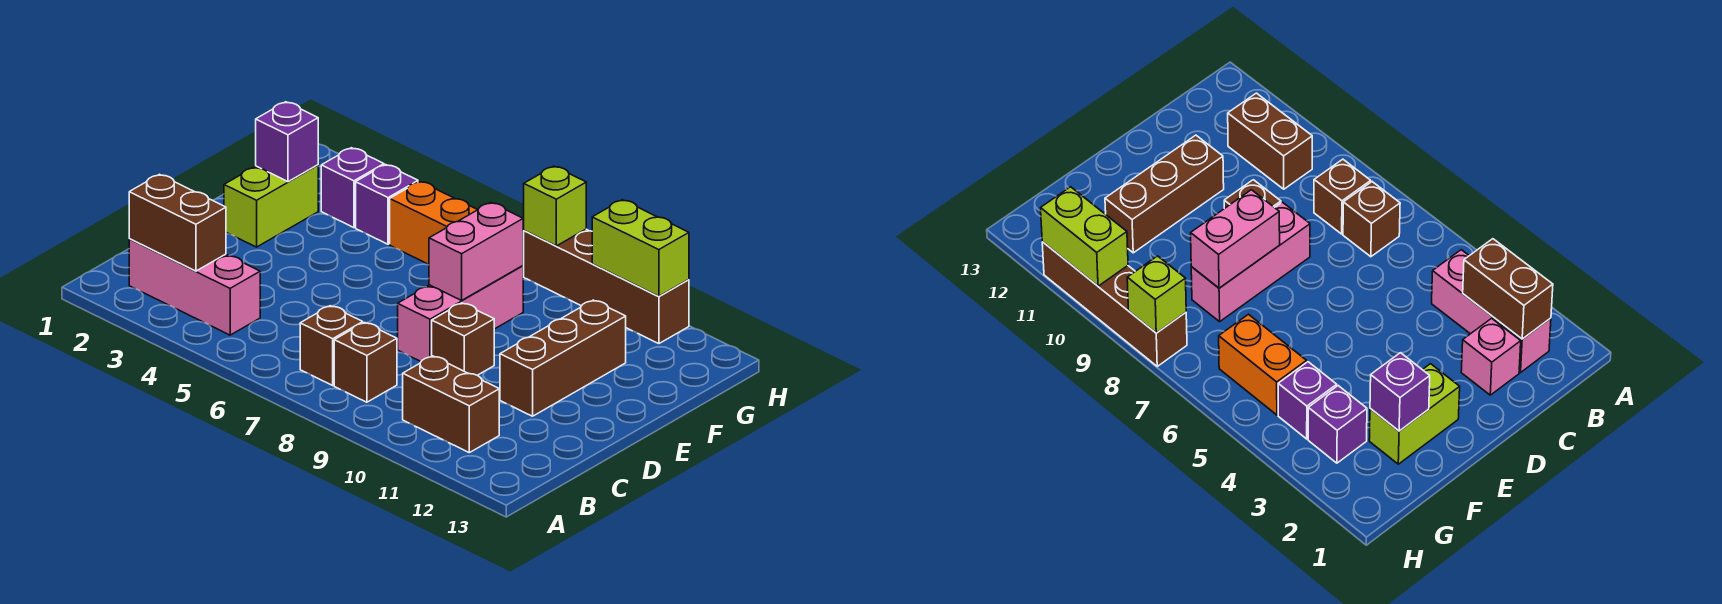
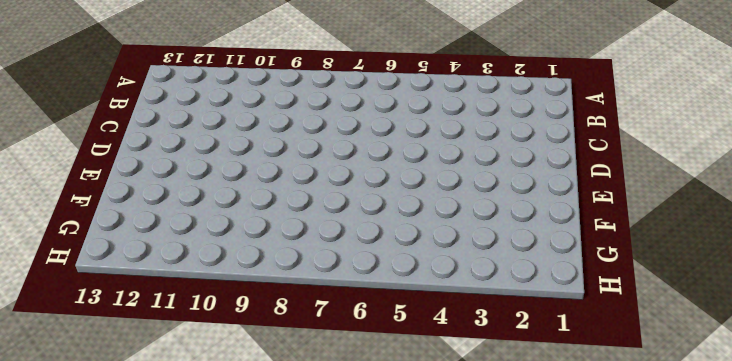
none -> pink 1x3 brick [129,239,260,335]
none -> brown 1x1 brick [300,306,363,385]
none -> brown 1x1 brick [334,323,397,402]

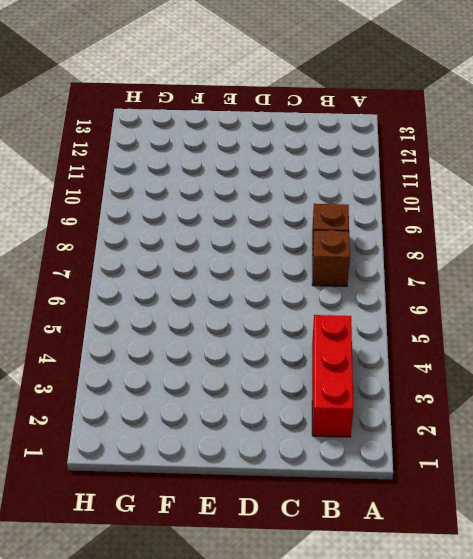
red 1x3 brick [312,315,353,437] -> pink 1x3 brick [129,239,260,335]
none -> brown 1x2 brick [403,356,499,453]
none -> pink 1x1 brick [1461,318,1521,395]
none -> pink 1x3 brick [398,266,523,361]

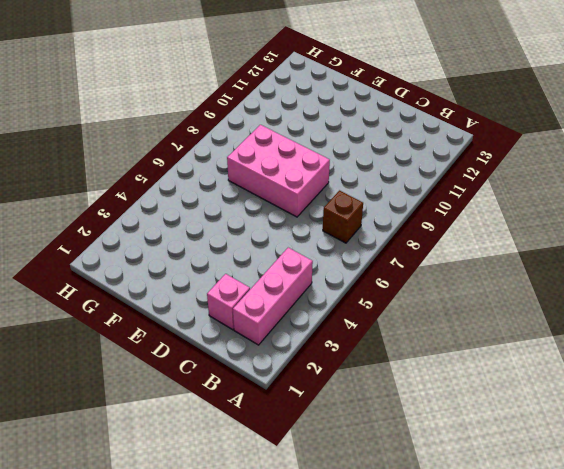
pink 2x3 brick [227,125,330,217] -> pink 1x3 brick [398,266,523,361]
none -> brown 1x1 brick [334,323,397,402]
none -> brown 1x2 brick [403,356,499,453]
none -> brown 1x1 brick [432,303,494,375]

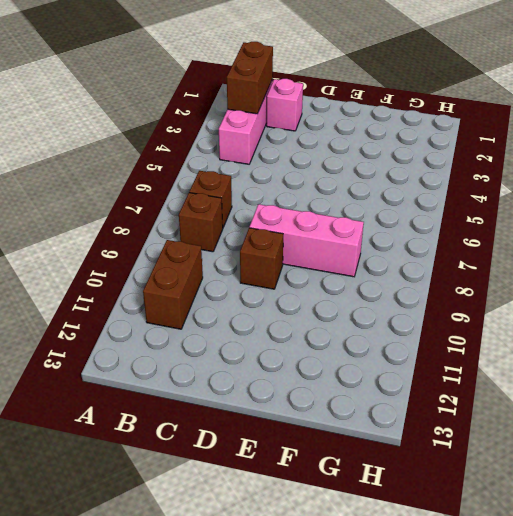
none -> brown 1x3 brick [500,300,626,416]
none -> lime 1x2 brick [224,165,318,247]
none -> purple 1x1 brick [321,148,384,228]

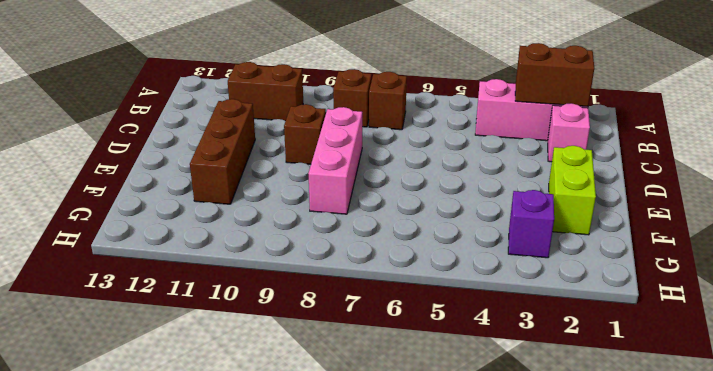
none -> purple 1x1 brick [356,165,418,244]
none -> orange 1x2 brick [390,181,477,264]
none -> brown 1x4 brick [523,229,689,344]

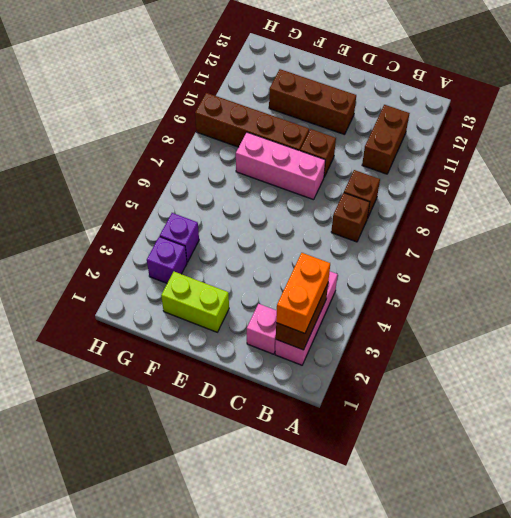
orange 1x2 brick [276,253,330,333] -> orange 1x2 brick moved to [390,181,477,264]
brown 1x4 brick [195,93,309,151] -> brown 1x4 brick turned to [523,229,689,344]
none -> pink 1x2 brick [429,203,523,300]
none -> purple 1x1 brick [256,102,318,182]
none -> lime 1x1 brick [524,166,586,246]

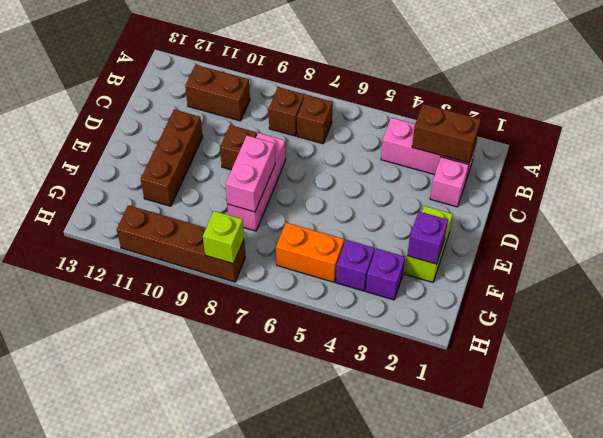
none -> lime 1x2 brick [592,200,689,297]

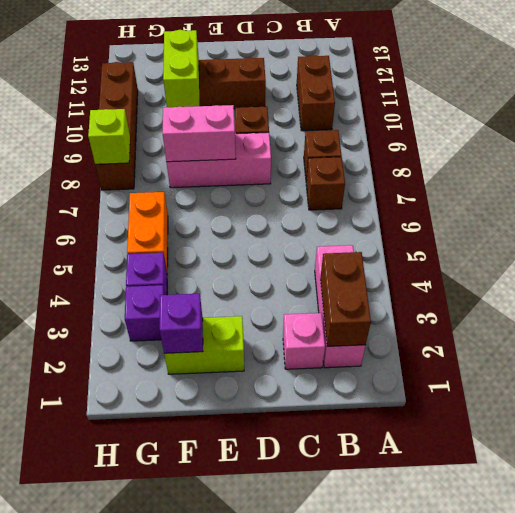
lime 1x2 brick [163,30,199,107] -> lime 1x2 brick moved to [592,200,689,297]

